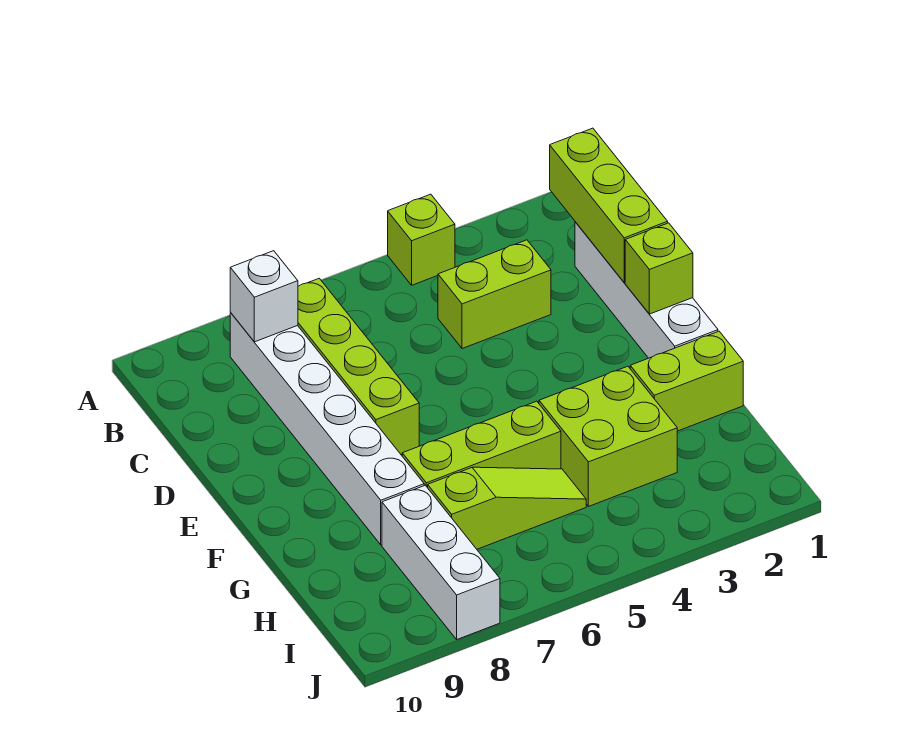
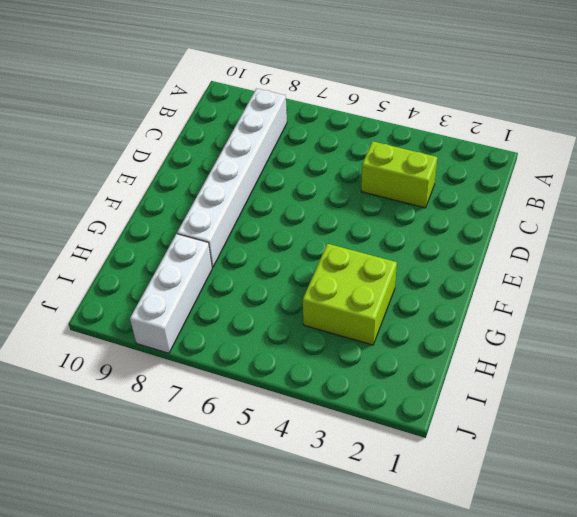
none -> lime 1x1 brick [388,194,455,285]
none -> lime 1x4 brick [298,278,419,455]
none -> white 1x4 brick [575,222,718,358]

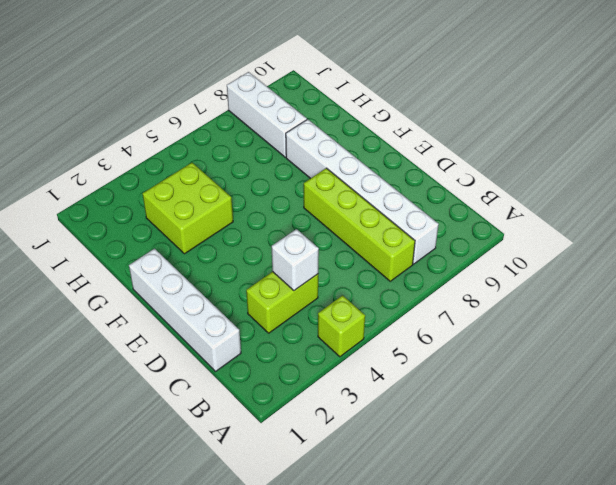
white 1x1 brick [272,229,319,291] -> white 1x1 brick moved to [230,251,298,342]
none -> lime 1x2 brick [630,331,743,431]
none -> lime 1x3 brick [402,401,561,488]
none -> lime 1x3 slope [428,467,586,549]

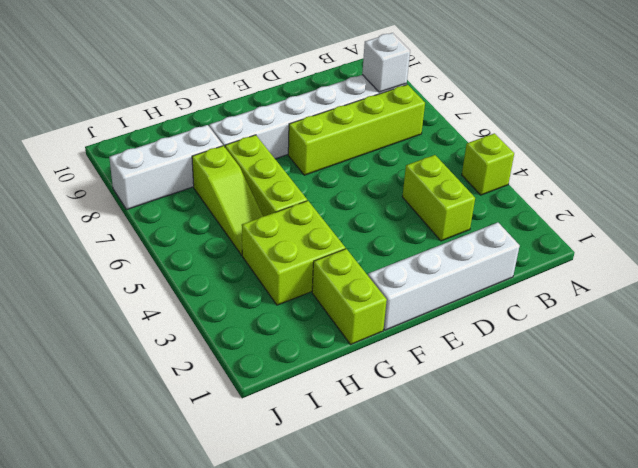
none -> lime 1x3 brick [550,128,668,282]
none -> lime 1x1 brick [625,223,693,314]

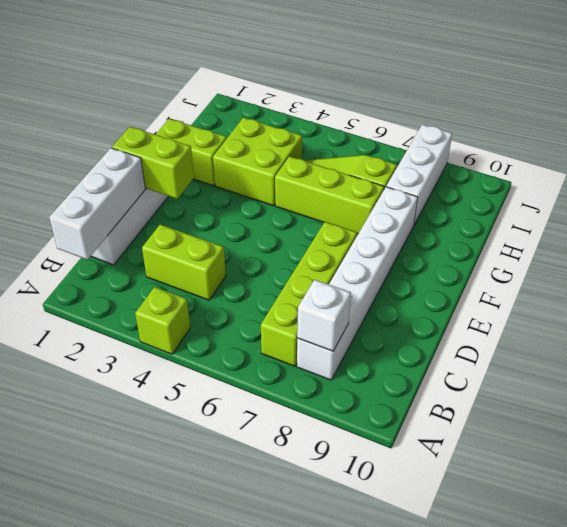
white 1x3 brick [49,148,145,260] -> lime 1x3 brick [550,128,668,282]
lime 1x2 brick [112,127,194,199] -> lime 1x1 brick [625,223,693,314]

